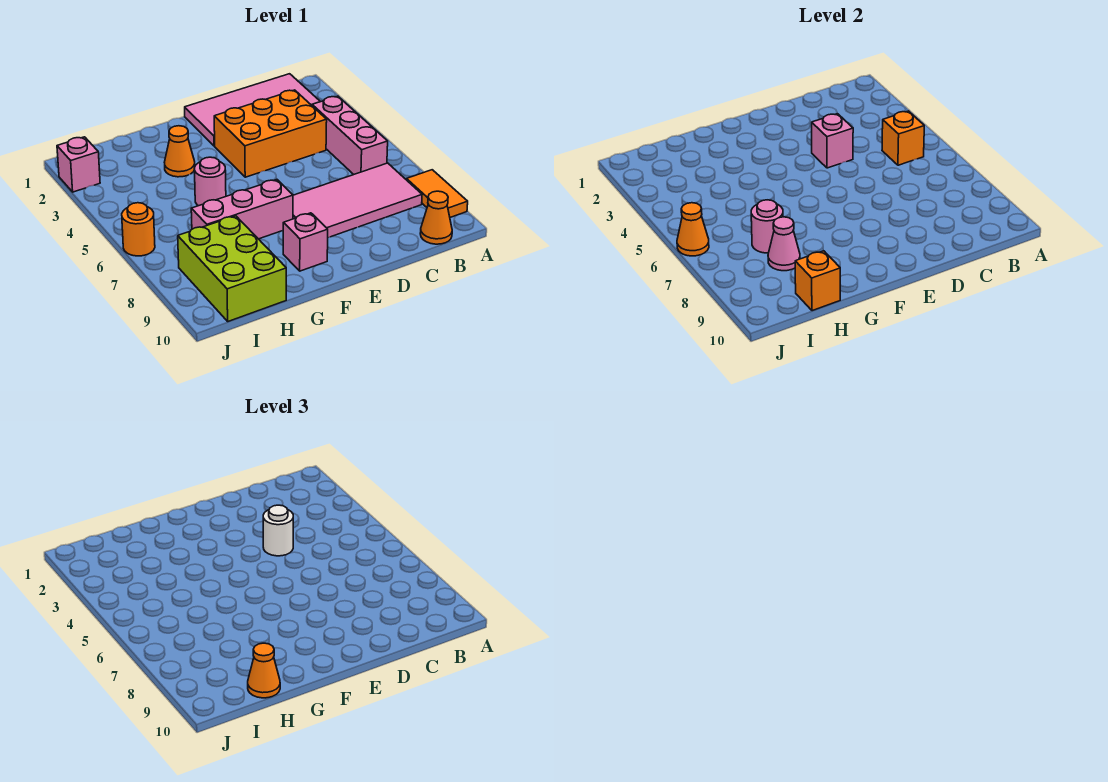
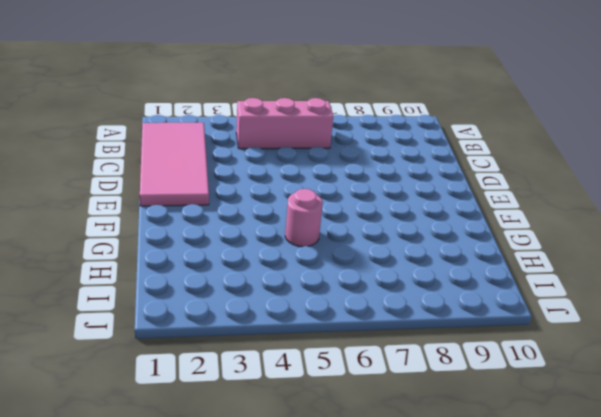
none -> orange 1x2 tile [407,170,468,217]
none -> pink 2x4 tile [293,163,422,238]
none -> orange 1x1 cone [420,191,452,244]

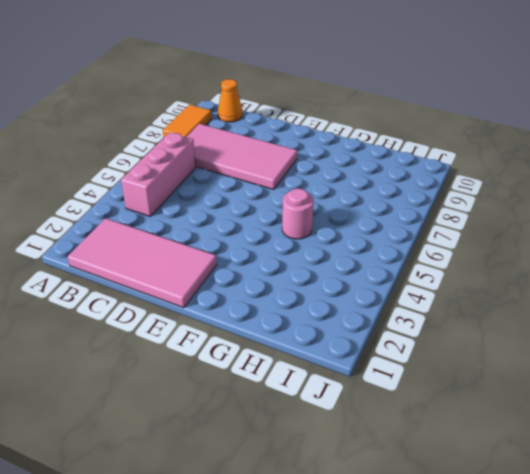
none -> orange 2x3 brick [214,90,327,177]
none -> pink 1x3 brick [191,179,293,239]
none -> pink 1x1 brick [283,213,328,271]

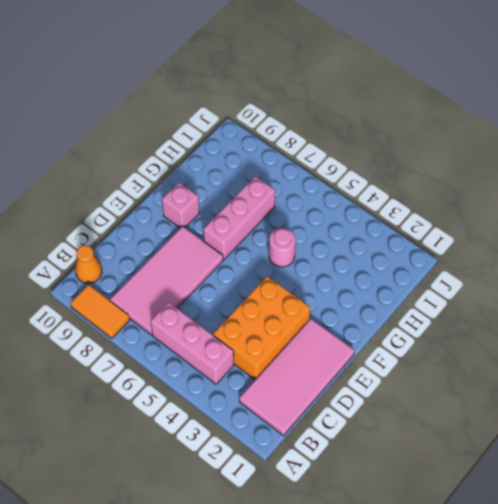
none -> orange 1x1 cone [164,126,195,177]
none -> lime 2x3 brick [178,216,286,321]
none -> pink 1x1 brick [57,137,100,192]

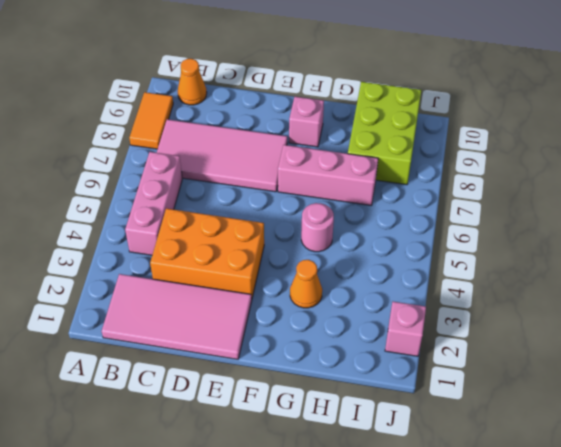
none -> orange 1x1 round brick [122,203,155,256]
none -> orange 1x1 brick [882,111,924,165]
none -> pink 1x1 brick [812,114,853,168]

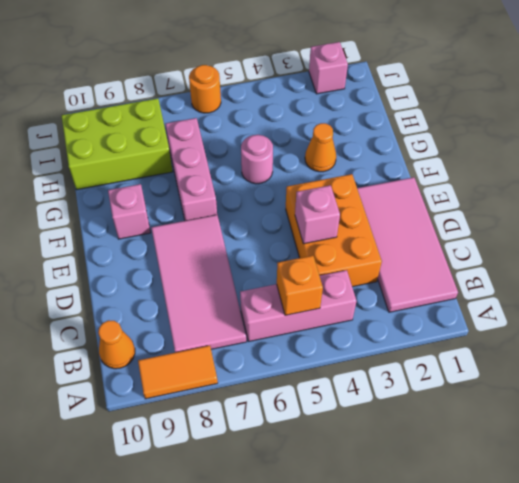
none -> pink 1x1 round brick [751,200,783,253]
none -> pink 1x1 cone [768,217,800,271]
none -> orange 1x1 brick [795,251,840,311]

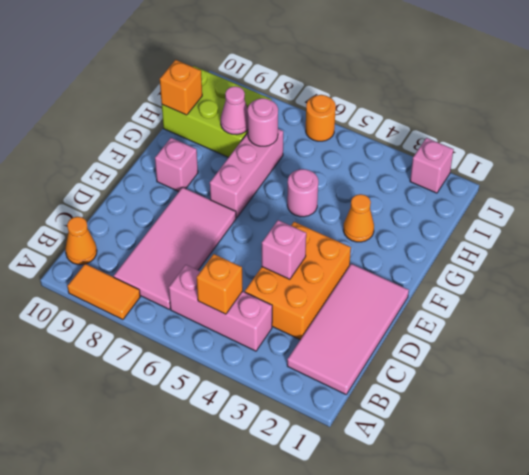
none -> orange 1x1 cone [677,203,709,256]
none -> white 1x1 round brick [263,505,293,556]
none -> orange 1x1 cone [248,643,280,698]

